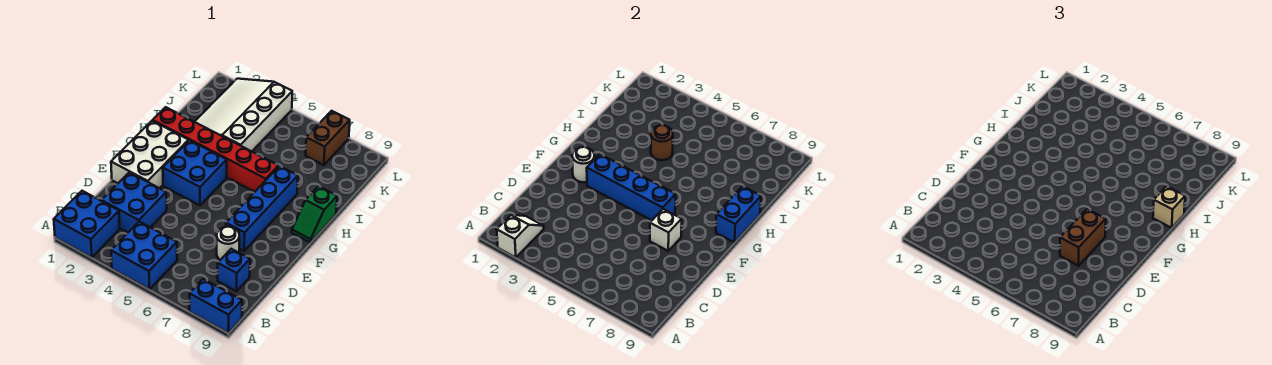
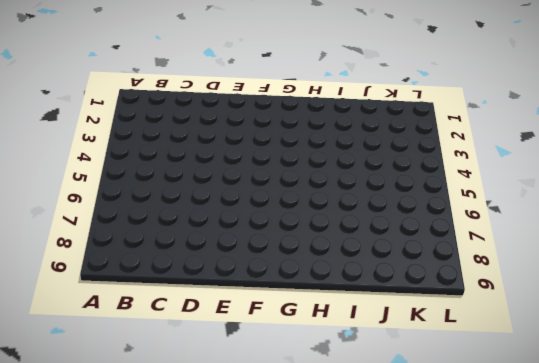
none -> blue 2x2 brick [54,191,120,258]
none -> blue 2x2 brick [111,222,177,289]
none -> blue 1x2 brick [190,279,242,333]

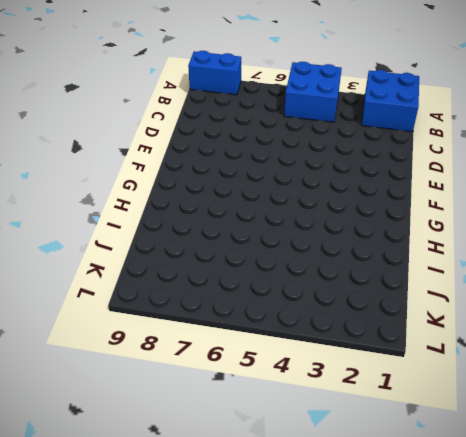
none -> blue 2x2 brick [102,172,167,232]
none -> blue 1x1 brick [218,249,250,291]
none -> white 1x1 round brick [217,227,239,260]

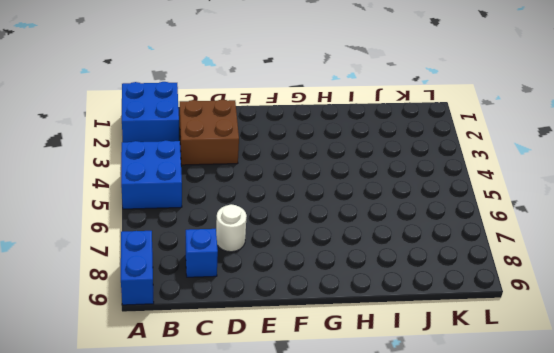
brown 2x2 brick [180,100,239,165] -> blue 2x2 brick [102,172,167,232]
none -> white 2x3 brick [111,121,189,188]
none -> blue 1x4 brick [226,166,298,251]
none -> blue 2x2 brick [163,140,227,205]

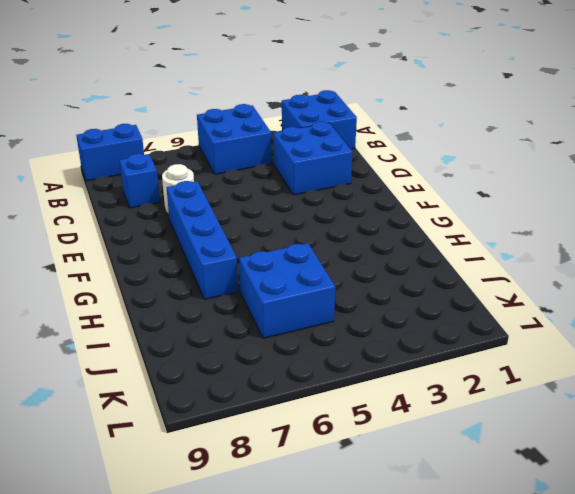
blue 2x2 brick [239,243,335,338] -> blue 2x2 brick moved to [163,140,227,205]
none -> white 2x3 brick [111,121,189,188]
none -> green 1x2 slope [292,186,337,243]
none -> red 1x6 brick [153,107,278,192]

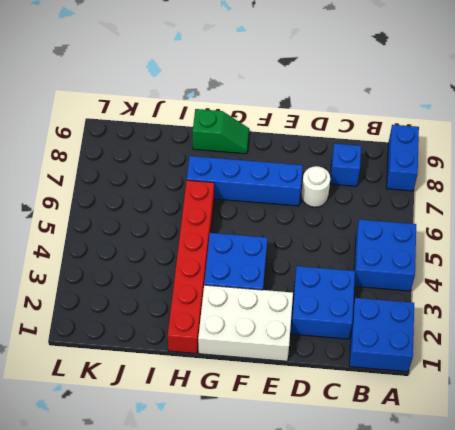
none -> white 3x4 slope [195,79,292,151]
none -> brown 1x2 brick [306,111,350,165]
none -> white 1x2 slope [497,215,544,258]

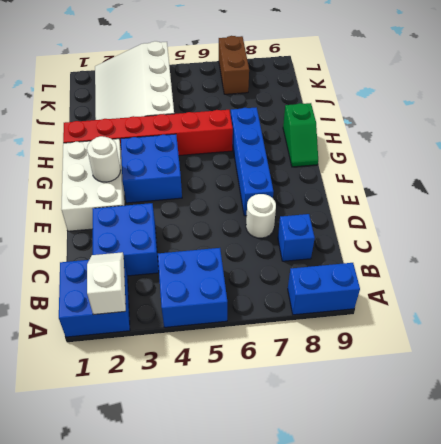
none -> white 1x1 brick [650,209,682,251]
none -> blue 1x4 brick [587,154,676,220]
none -> blue 1x2 brick [716,186,761,243]

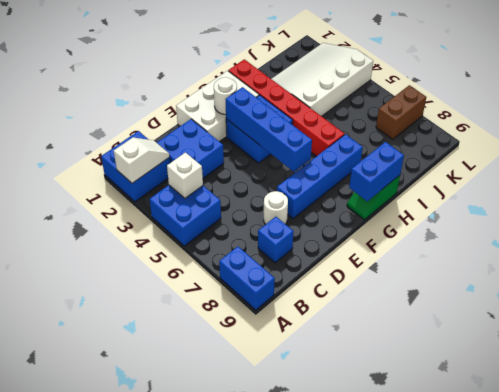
white 1x1 brick [167,153,203,198] -> white 1x1 brick moved to [650,209,682,251]
none -> brown 1x1 round brick [651,125,673,160]
none -> brown 1x2 brick [1060,209,1106,266]
none -> tan 1x1 brick [1153,186,1185,228]

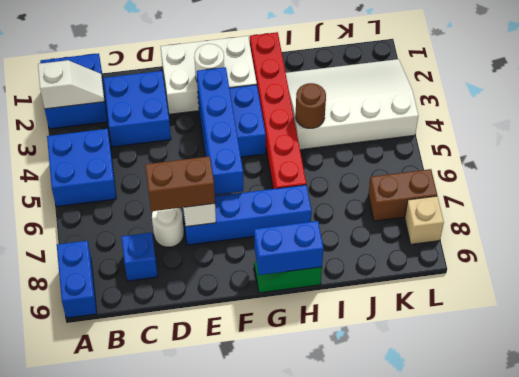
tan 1x1 brick [405,196,444,244] -> tan 1x1 brick moved to [1153,186,1185,228]

